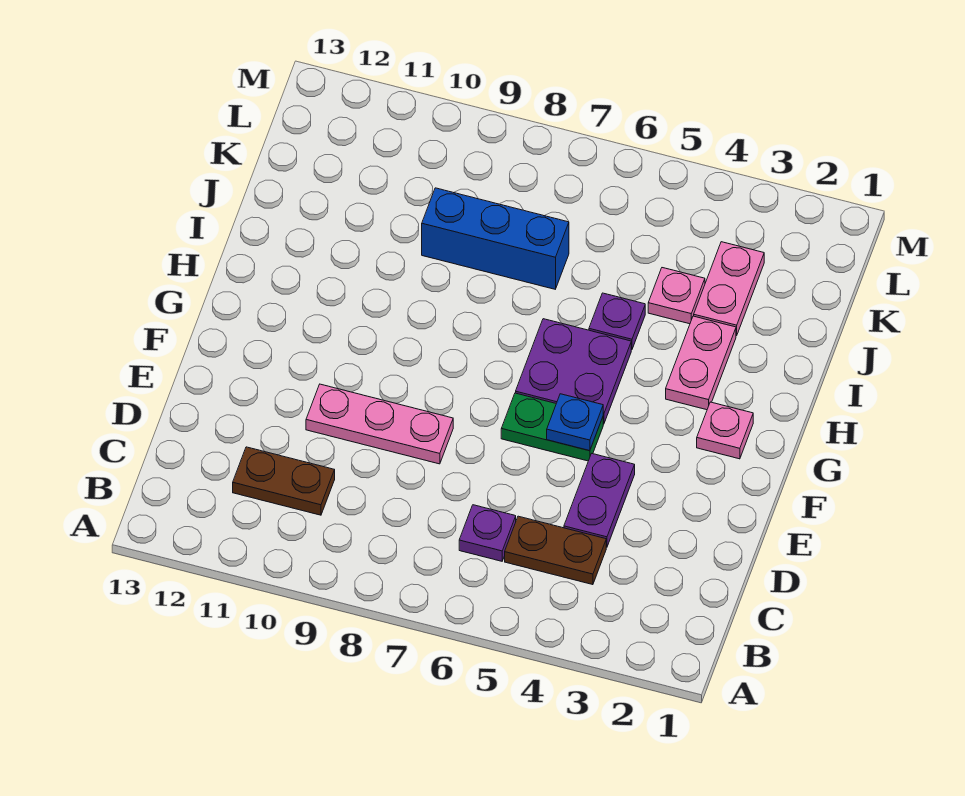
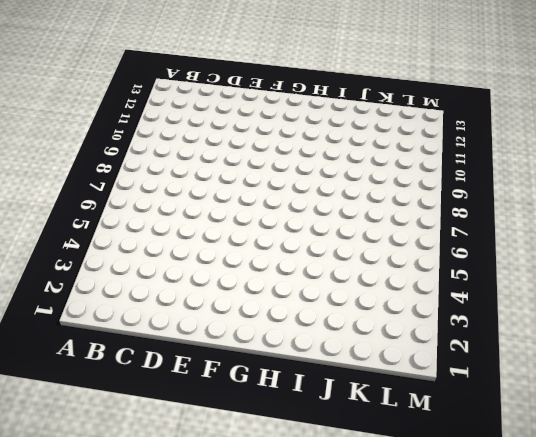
none -> brown 1x2 plate [505,516,606,585]
none -> purple 1x1 plate [459,505,516,561]
none -> brown 1x2 plate [233,447,335,515]

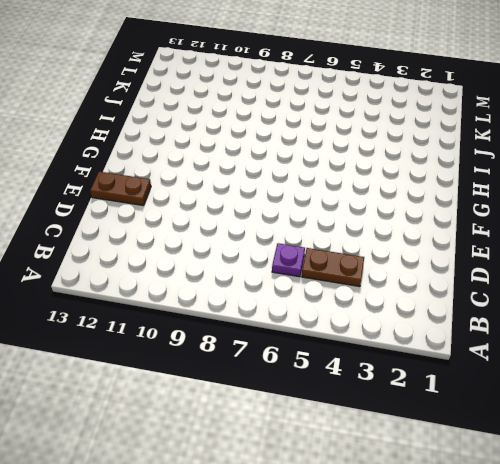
brown 1x2 plate [90,172,151,206] -> brown 1x2 plate moved to [233,447,335,515]
none -> purple 1x2 plate [564,454,635,547]
none -> pink 1x3 plate [306,384,453,464]
none -> green 1x2 plate [501,393,603,461]

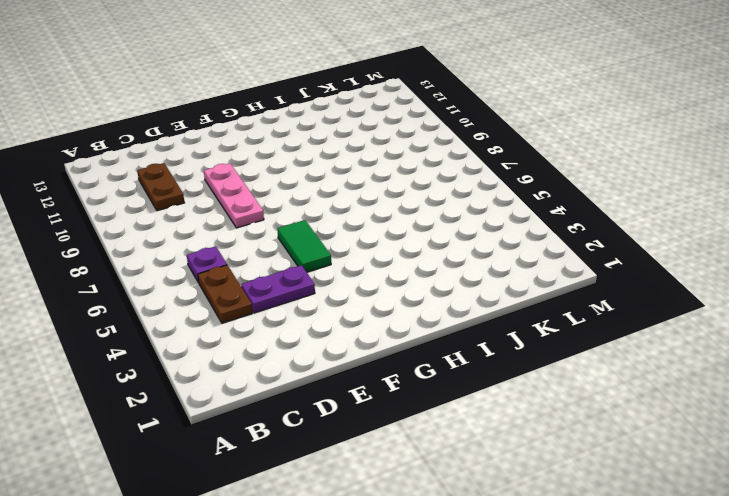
green 1x2 tile [277,220,331,272] -> green 1x2 plate [501,393,603,461]
none -> pink 1x1 plate [697,402,753,459]
none -> purple 2x2 plate [516,319,631,424]
none -> pink 1x2 plate [666,316,736,410]

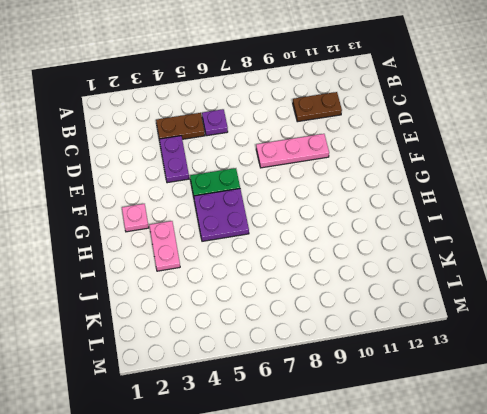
none -> purple 1x1 plate [589,293,645,350]
none -> pink 1x2 plate [694,242,764,336]
none -> pink 1x1 plate [648,268,705,324]

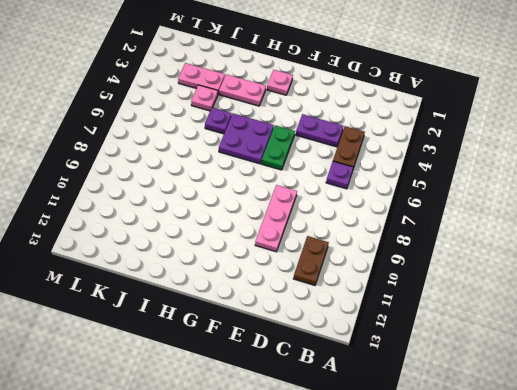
none -> blue 1x3 brick [422,188,569,289]
none -> blue 1x1 plate [547,394,603,451]

